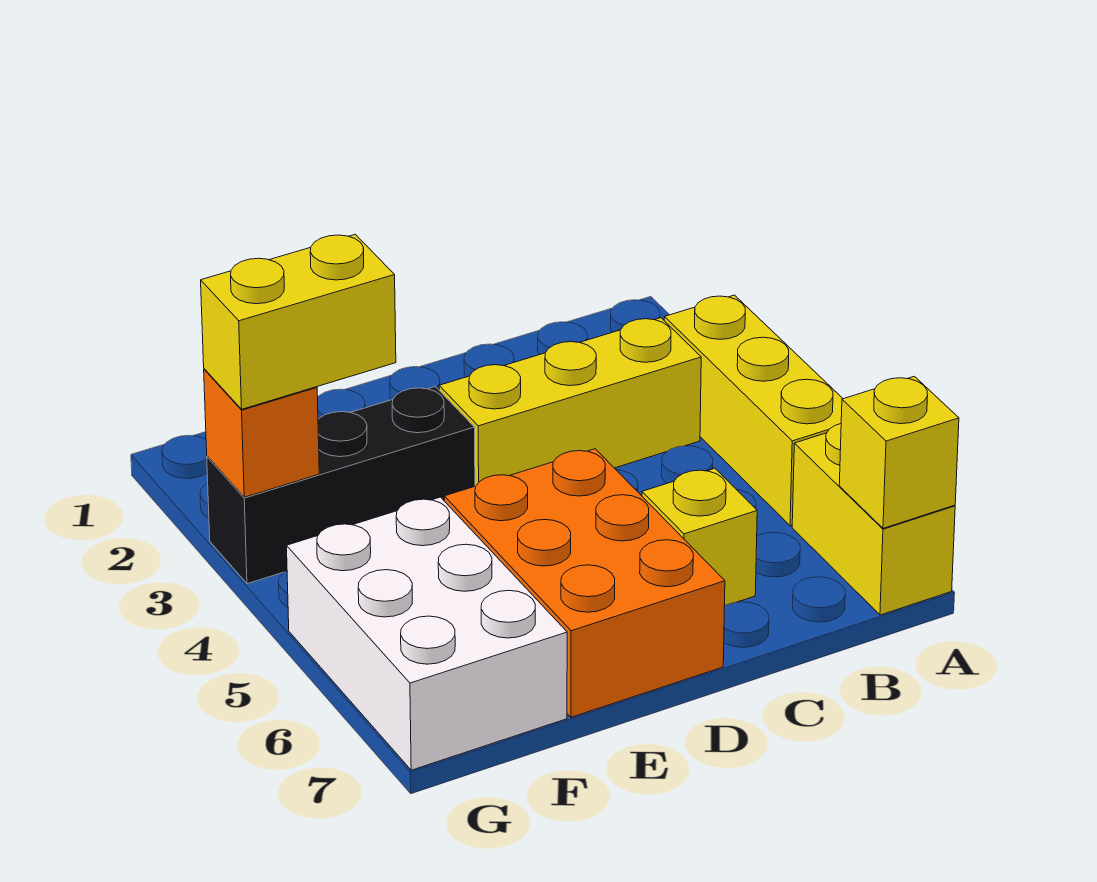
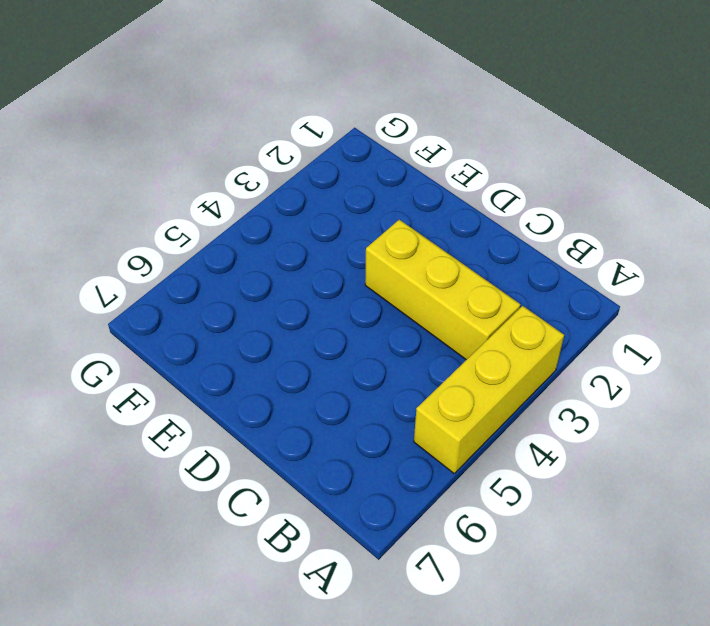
none -> yellow 1x2 brick [792,424,955,615]
none -> yellow 1x1 brick [642,468,757,605]

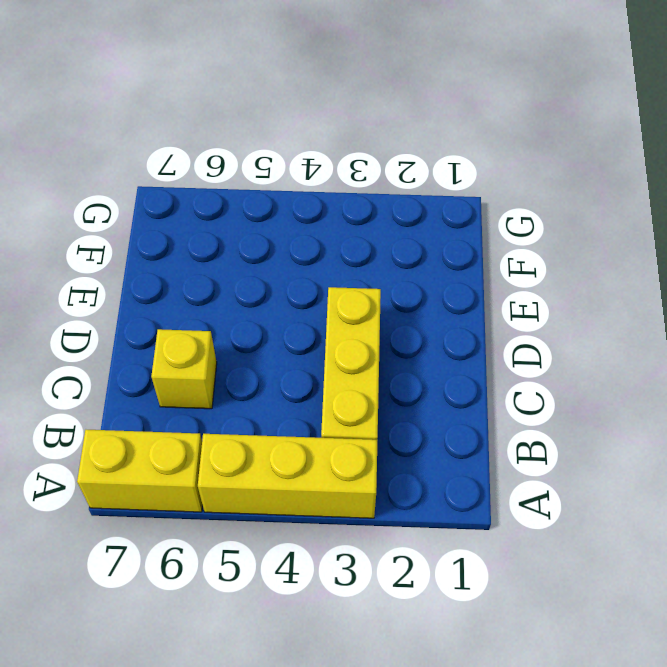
none -> orange 2x3 brick [444,449,725,717]
none -> black 1x3 brick [207,387,475,584]

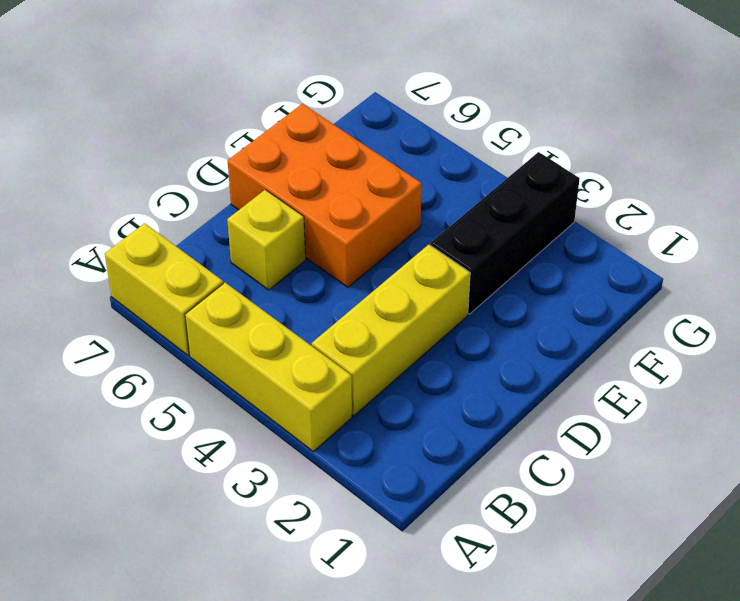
none -> white 2x3 brick [287,497,567,770]
none -> yellow 1x1 brick [839,376,959,528]

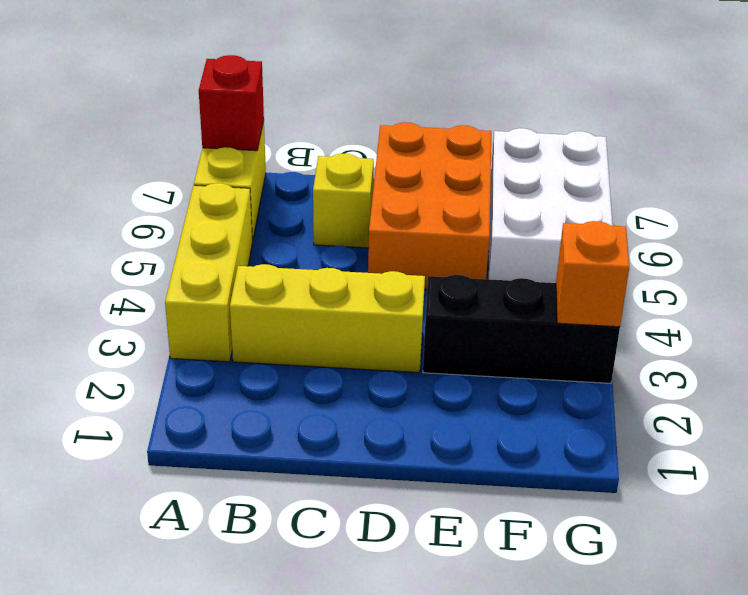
red 1x1 brick [199,55,264,151] -> yellow 1x1 brick [839,376,959,528]
none -> yellow 1x2 brick [201,234,396,409]

